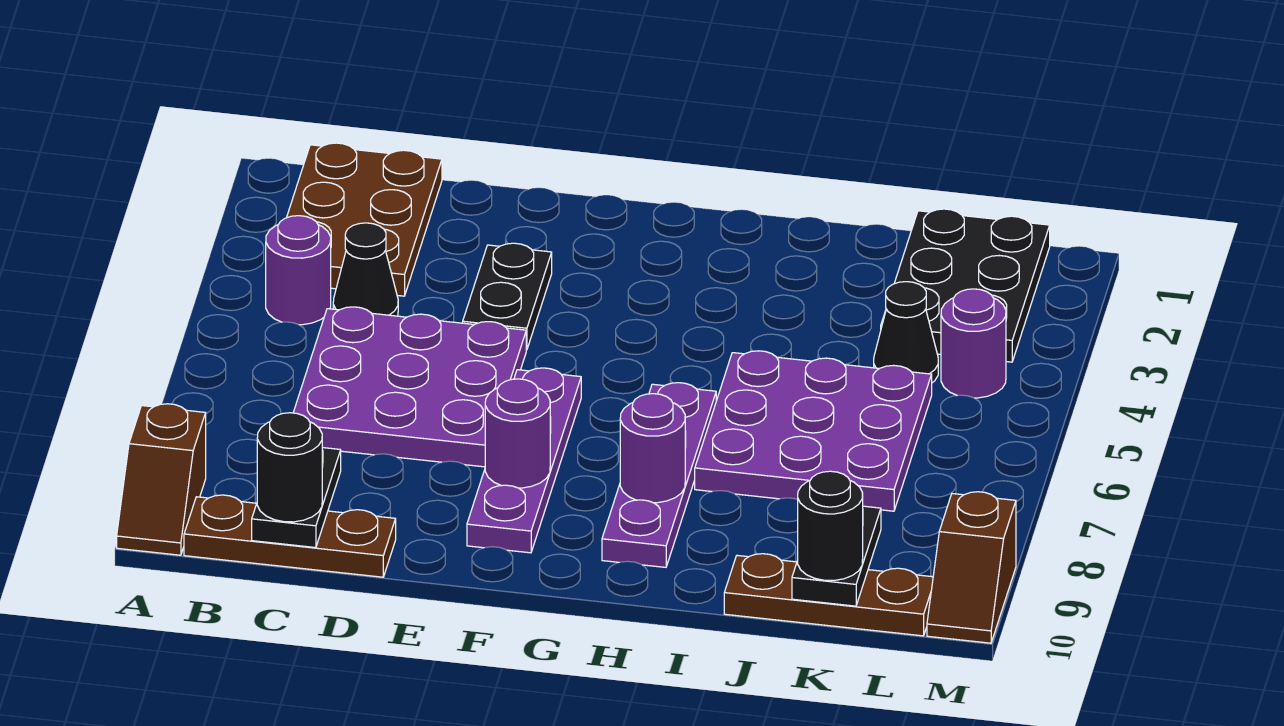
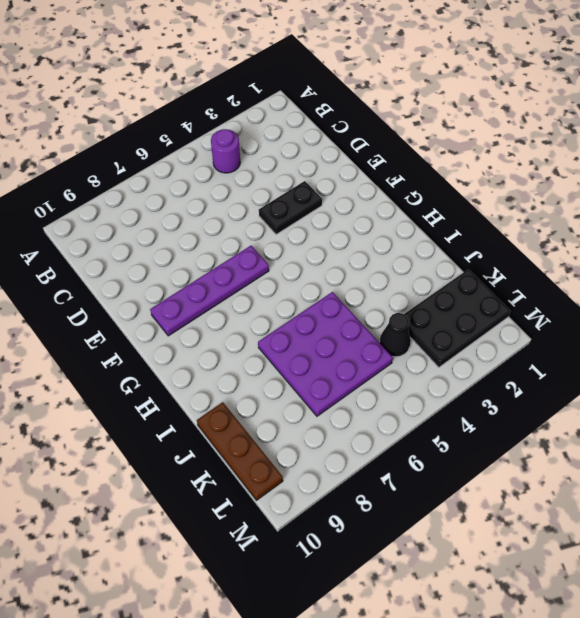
none -> brown 1x2 slope [117,404,206,555]
none -> brown 2x3 plate [287,143,442,296]
none -> brown 1x3 plate [184,495,396,577]

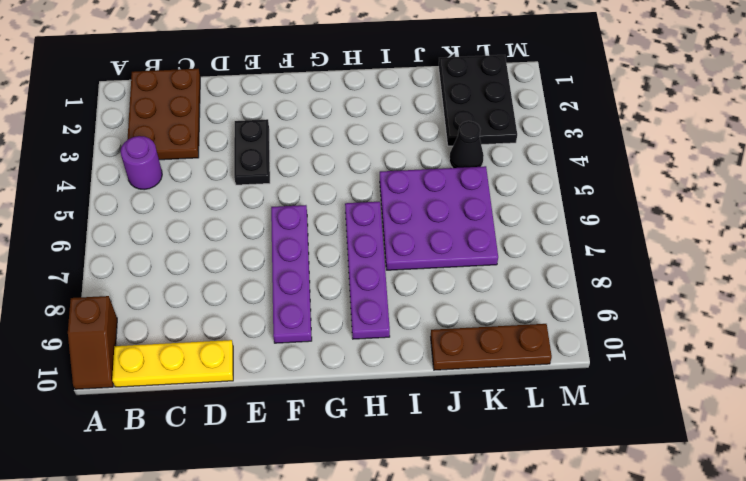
yellow 1x3 plate [112,340,233,387] -> brown 1x3 plate [184,495,396,577]
none -> black 1x1 cone [333,223,398,316]
none -> purple 3x3 plate [293,307,526,467]
none -> purple 1x1 round brick [941,289,1006,398]

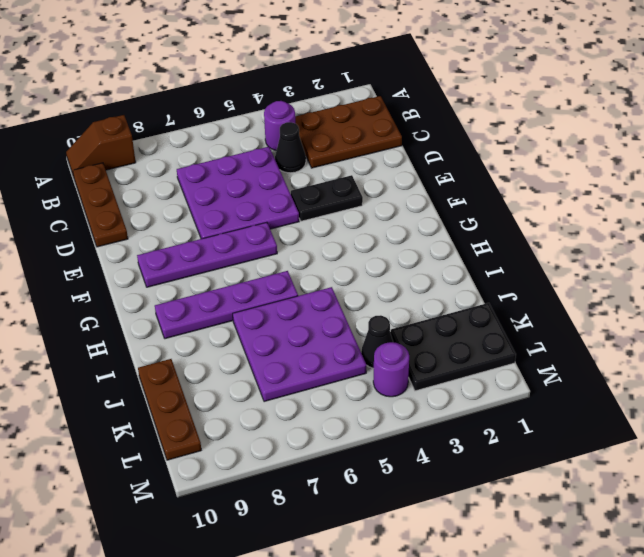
none -> brown 1x2 slope [927,492,1016,643]
none -> black 1x2 plate [252,448,341,548]
none -> purple 1x1 round brick [485,379,550,488]

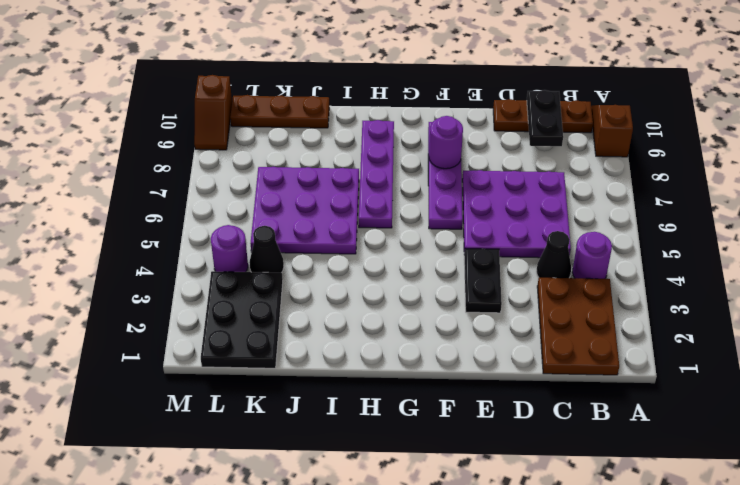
brown 1x2 slope [194,75,232,150] -> brown 1x2 slope turned to [927,492,1016,643]
none -> purple 1x1 round brick [620,394,685,503]
none -> black 1x2 plate [792,506,881,606]
none -> black 1x1 round brick [257,413,323,522]

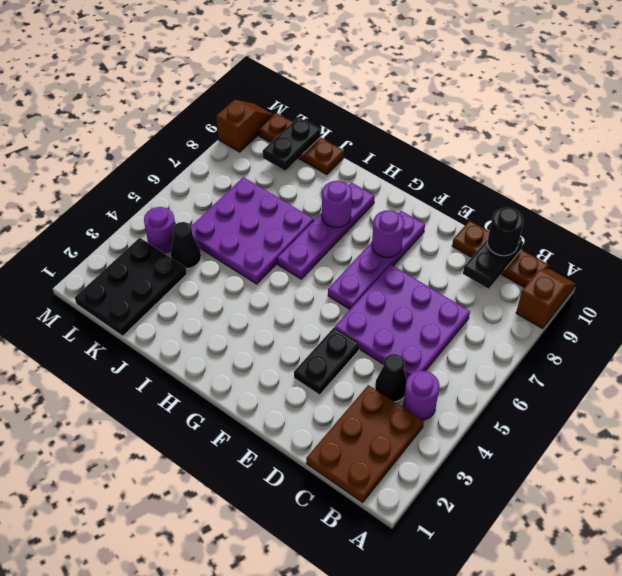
none -> black 1x1 round brick [798,471,863,580]

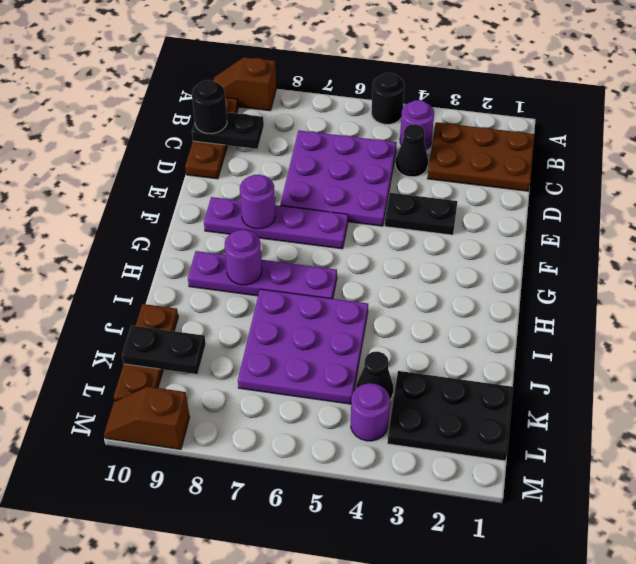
black 1x1 round brick [371,73,404,124] -> black 1x1 round brick moved to [798,471,863,580]

